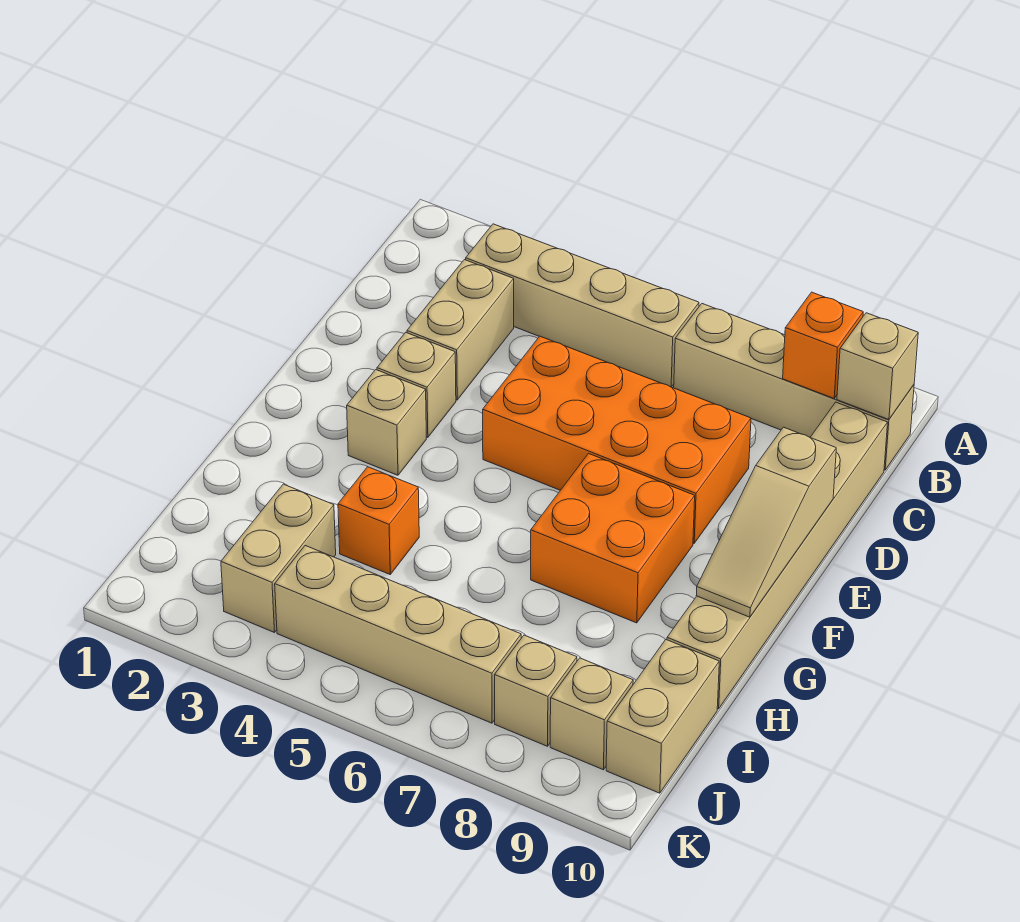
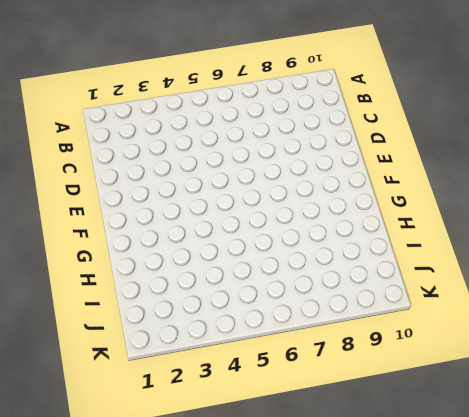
none -> tan 1x4 brick [466,224,699,387]
none -> tan 1x4 brick [674,304,914,470]
none -> tan 1x2 brick [407,260,514,400]

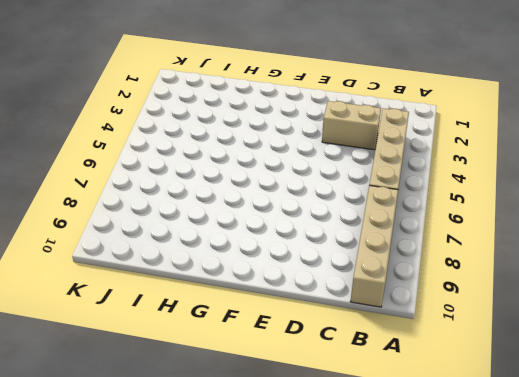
none -> tan 1x6 brick [667,402,888,709]
none -> orange 2x4 brick [483,336,751,543]
none -> tan 1x1 brick [377,332,456,437]

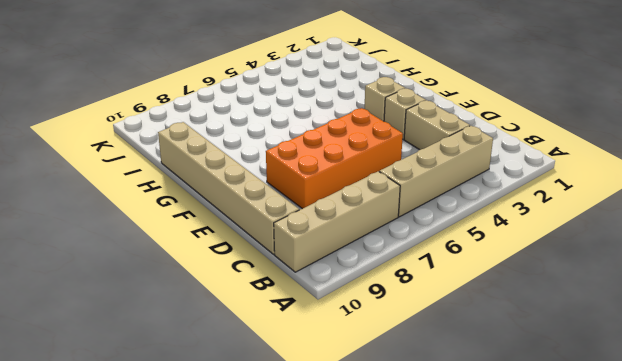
none -> orange 2x2 brick [531,454,695,623]
none -> orange 1x1 brick [338,467,419,574]
none -> tan 1x2 brick [221,484,336,633]

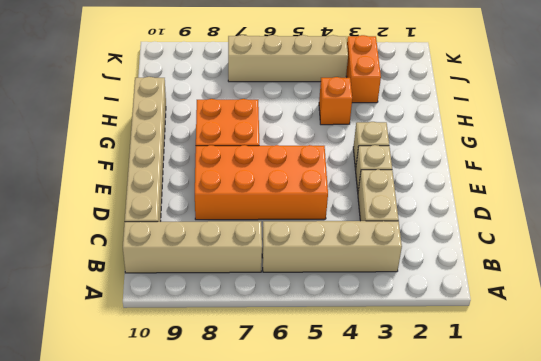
orange 1x2 brick [346,35,381,103] -> tan 1x2 brick [221,484,336,633]
none -> tan 1x2 brick [606,640,719,793]
none -> tan 1x1 brick [495,635,577,746]
none -> tan 1x1 brick [550,658,633,770]

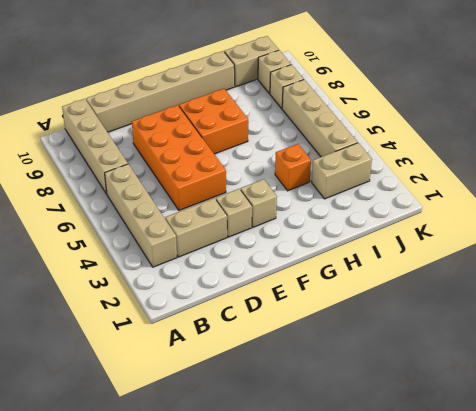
none -> orange 1x1 brick [783,292,863,398]
none -> tan 1x1 brick [837,313,918,420]
none -> tan 1x3 slope [696,427,836,617]

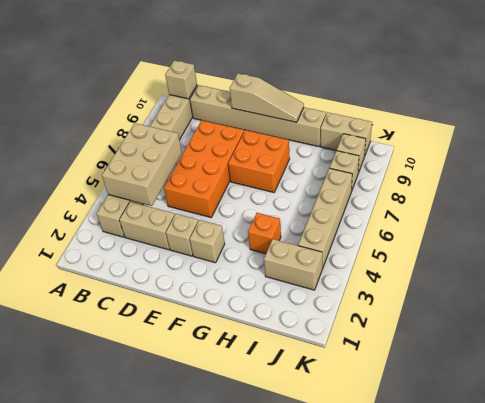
tan 2x3 brick [102,123,182,206] -> none
none -> orange 1x1 brick [783,292,863,398]

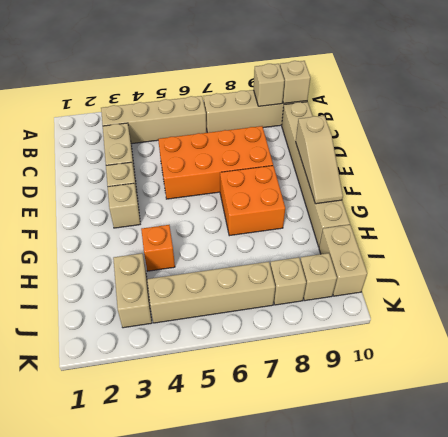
tan 1x1 brick [254,64,285,106] -> orange 1x1 brick [783,292,863,398]

